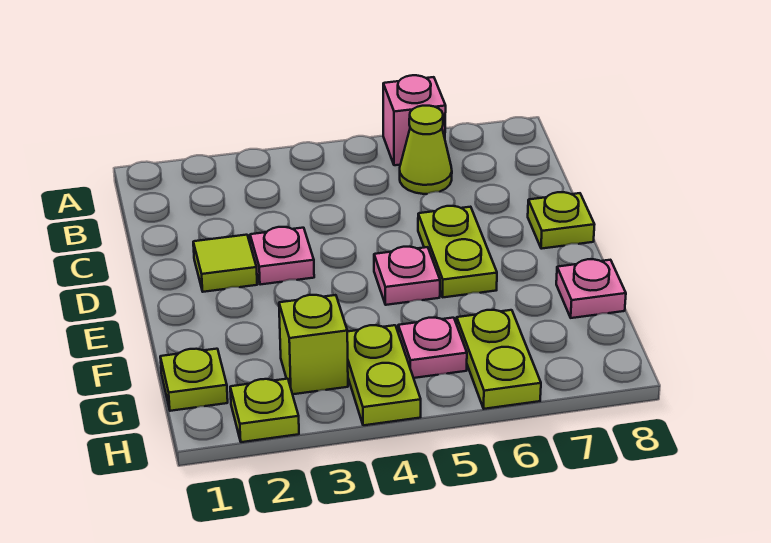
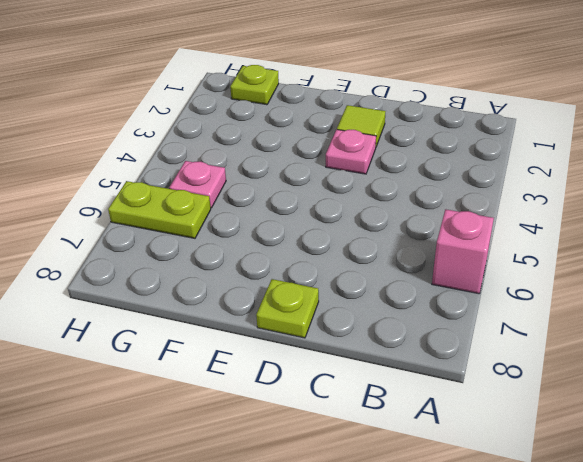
none -> lime 1x1 cone [400,106,452,194]
none -> lime 1x2 plate [418,206,497,297]
none -> pink 1x1 plate [374,247,440,305]

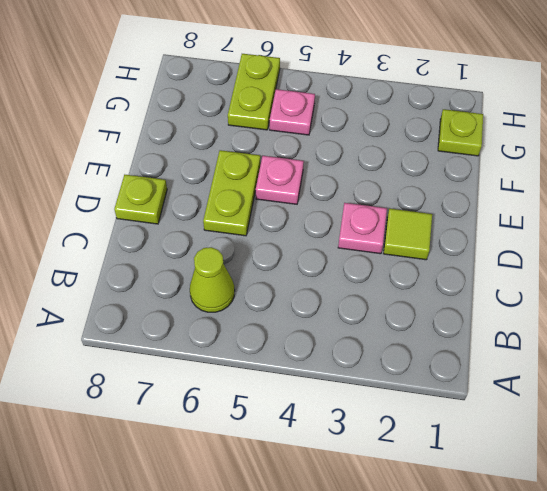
none -> pink 1x1 brick [383,75,446,165]
none -> pink 1x1 plate [556,259,626,318]
none -> lime 1x1 brick [279,295,348,394]

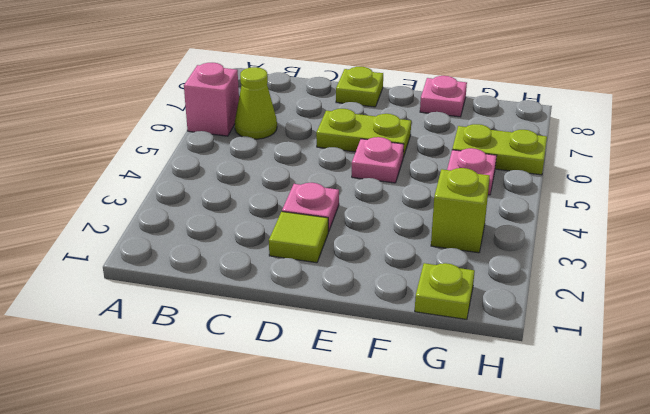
none -> lime 1x2 plate [347,325,421,425]
none -> lime 1x1 plate [230,379,299,442]

